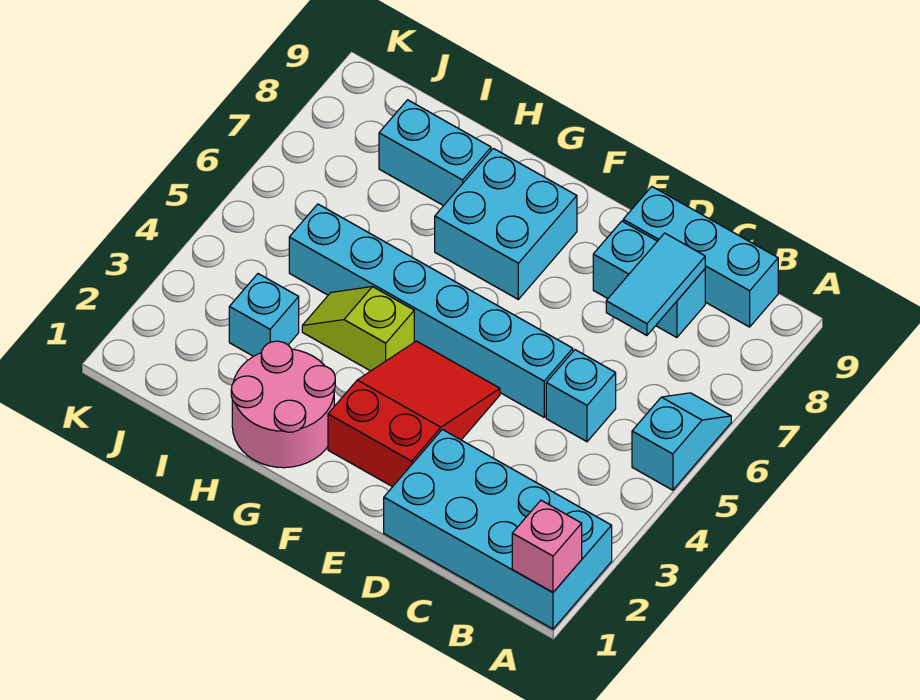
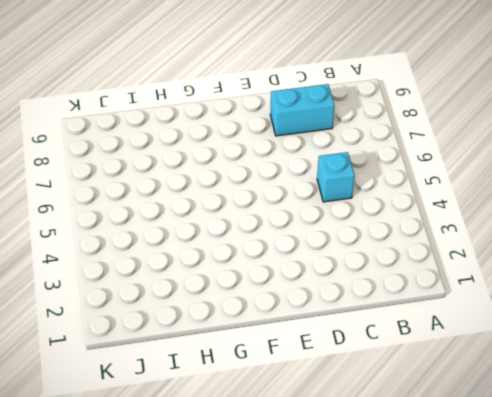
none -> cyan 2x4 brick [384,429,612,629]
none -> cyan 1x2 slope [632,393,731,490]
none -> cyan 1x3 brick [623,187,778,327]

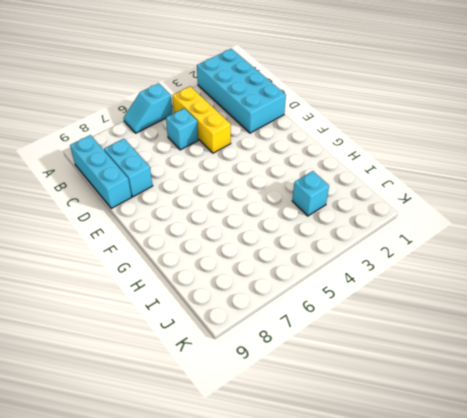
yellow 1x3 brick [172,86,231,153] -> none
none -> cyan 1x6 brick [289,204,573,417]
none -> red 2x3 slope [328,341,500,487]
none -> cyan 2x2 brick [435,148,577,299]

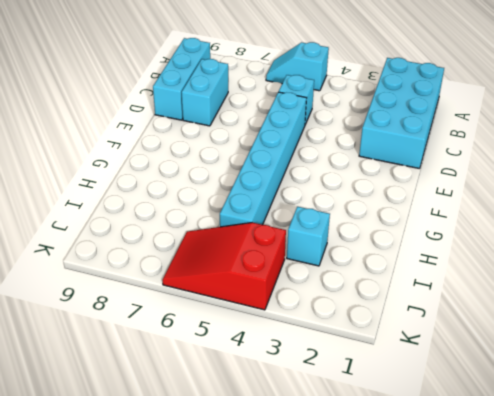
red 2x3 slope [162,223,286,310] -> red 2x3 slope moved to [328,341,500,487]
none -> cyan 2x2 brick [435,148,577,299]
none -> pink 2x2 round brick [231,341,335,468]
none -> lime 1x2 slope [302,287,414,371]

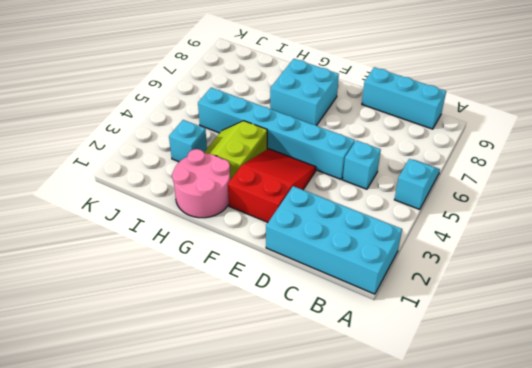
lime 2x2 slope [204,121,267,180] -> lime 1x2 slope [302,287,414,371]
none -> cyan 1x2 brick [593,221,705,338]
none -> cyan 1x2 brick [379,100,491,206]
none -> pink 1x1 brick [512,500,582,592]

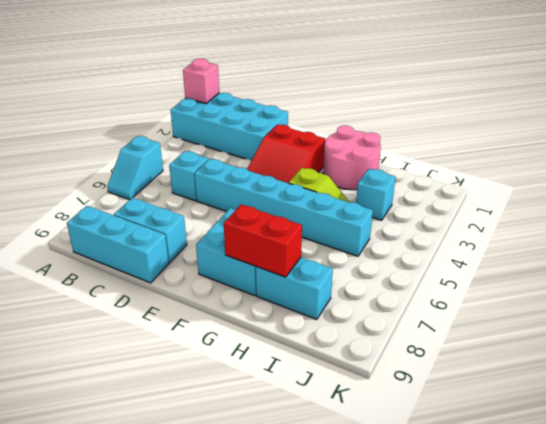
red 1x2 brick [224,205,302,277] -> none
none -> cyan 1x2 tile [606,233,705,335]

